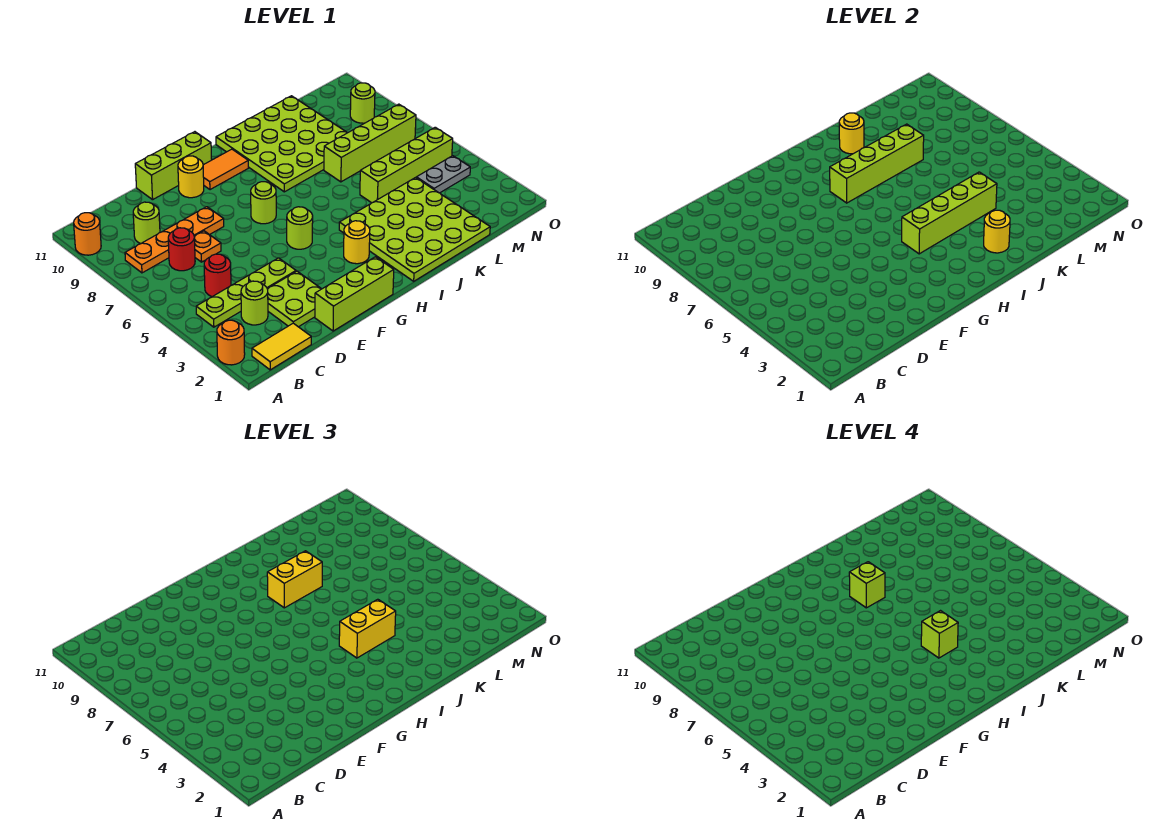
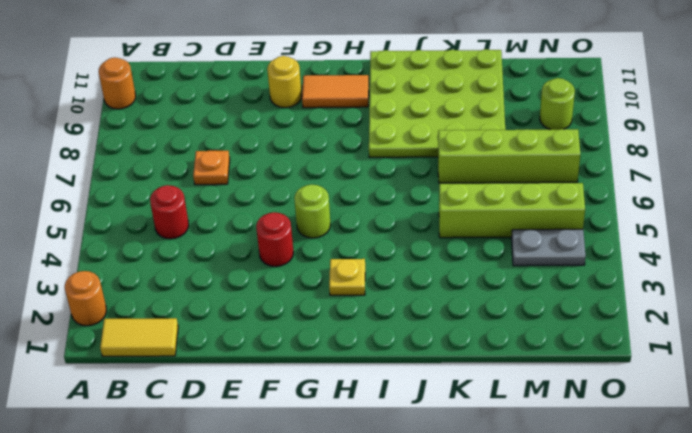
red 1x1 round brick [256,212,294,267] -> red 1x1 round brick moved to [168,228,195,271]
yellow 1x1 plate [329,259,365,295] -> yellow 1x1 round brick [344,221,370,264]
none -> lime 1x4 plate [196,258,296,327]
none -> orange 1x4 plate [125,207,224,273]
none -> lime 1x1 round brick [241,281,268,325]
none -> lime 1x1 round brick [133,202,160,244]

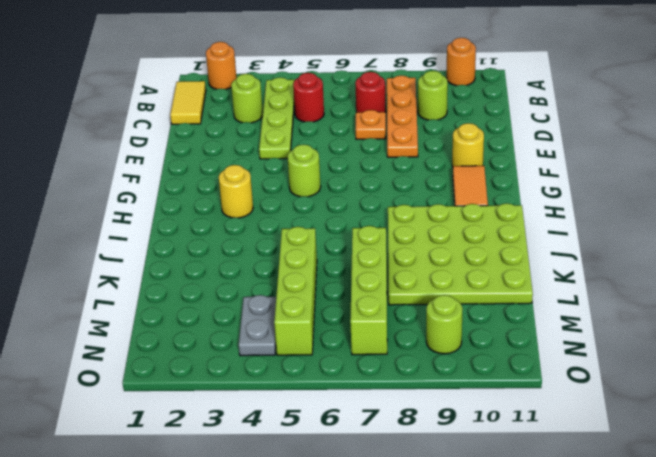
none -> lime 2x2 plate [268,271,321,327]
none -> lime 1x3 brick [315,257,394,331]
none -> lime 1x3 brick [135,132,212,200]
none -> lime 1x1 round brick [251,182,276,224]

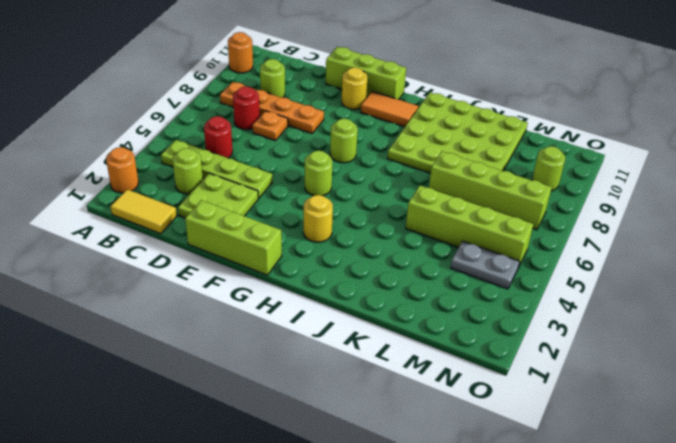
none -> lime 4x4 plate [339,178,490,281]
none -> lime 1x4 brick [902,172,997,254]
none -> lime 1x4 brick [830,124,924,203]
none -> yellow 1x1 round brick [984,210,1010,253]

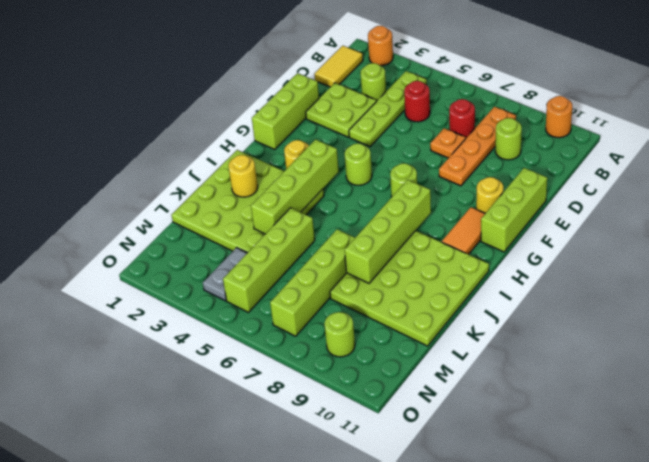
none -> yellow 1x1 round brick [839,113,864,154]
none -> yellow 1x2 brick [339,599,396,658]
none -> yellow 1x2 brick [267,551,322,608]
none -> lime 1x1 brick [921,611,958,658]

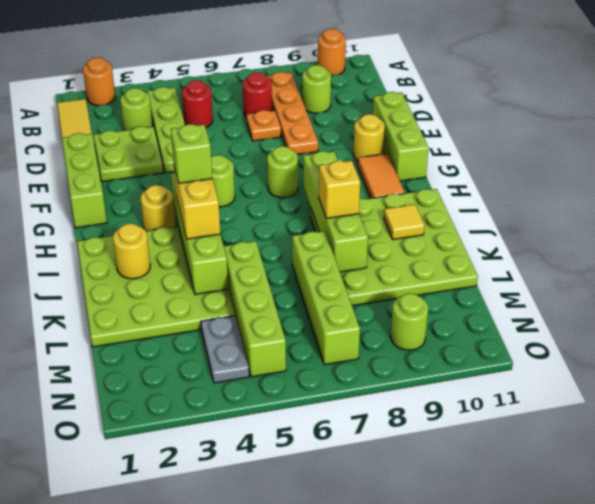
yellow 1x1 brick [319,161,360,219] -> yellow 1x2 brick [267,551,322,608]
yellow 1x1 tile [384,204,425,240] -> yellow 1x1 round brick [839,113,864,154]
none -> lime 1x1 brick [849,562,885,608]

